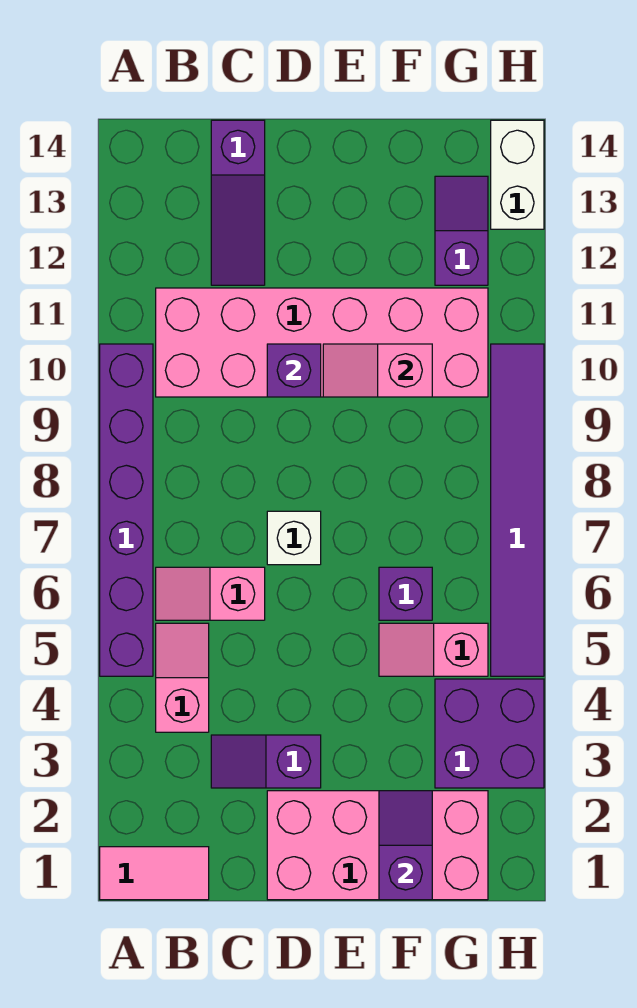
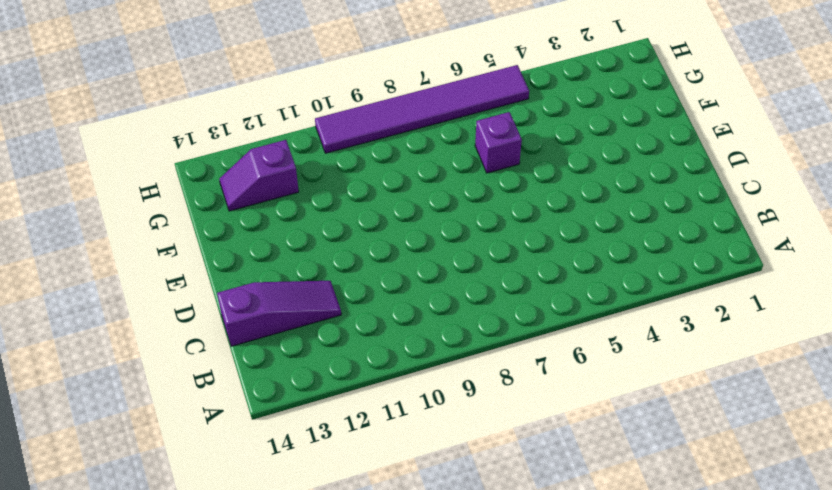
none -> pink 1x2 tile [100,847,209,900]
none -> purple 1x6 brick [100,344,153,676]
none -> pink 1x2 slope [156,623,209,732]

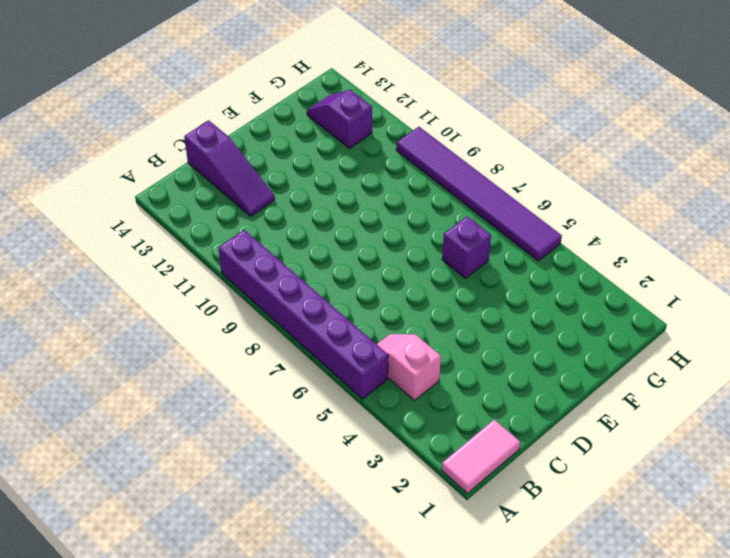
none -> pink 1x2 slope [156,567,265,620]
none -> pink 2x6 brick [156,288,488,397]
none -> purple 1x2 slope [211,735,321,788]

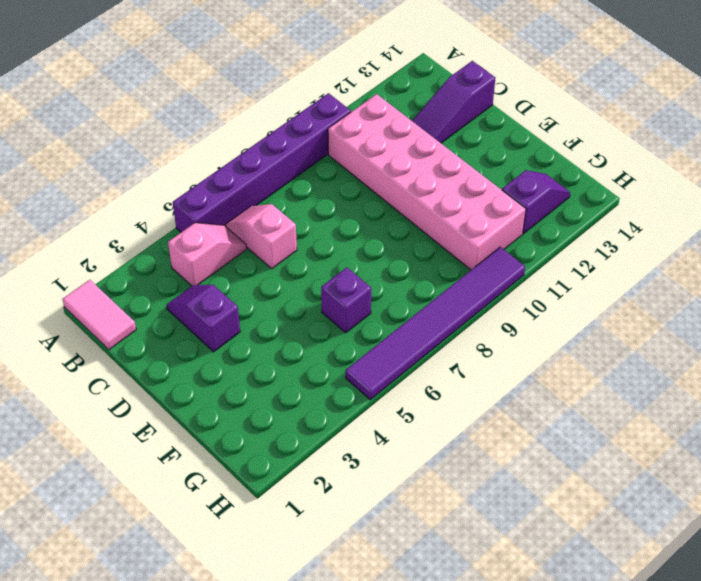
none -> pink 2x4 brick [267,791,488,900]
none -> white 1x1 brick [267,511,321,565]
none -> pink 1x2 slope [379,623,488,676]

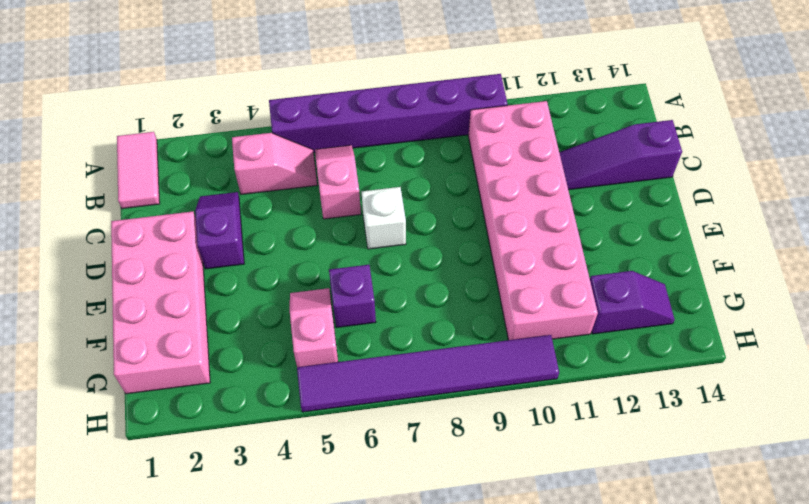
none -> purple 2x2 brick [435,679,544,788]
none -> white 1x2 brick [491,120,544,229]
none -> purple 1x1 brick [267,344,321,397]

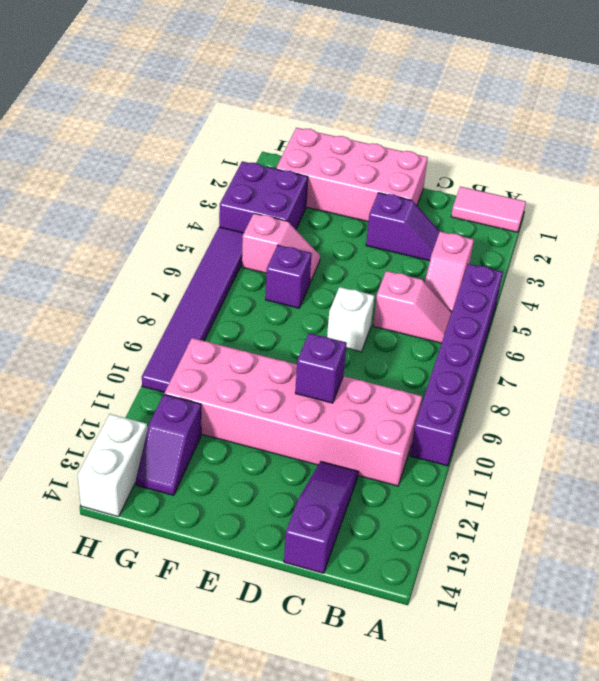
none -> pink 1x2 slope [323,344,432,397]
none -> purple 1x2 slope [379,791,432,900]

